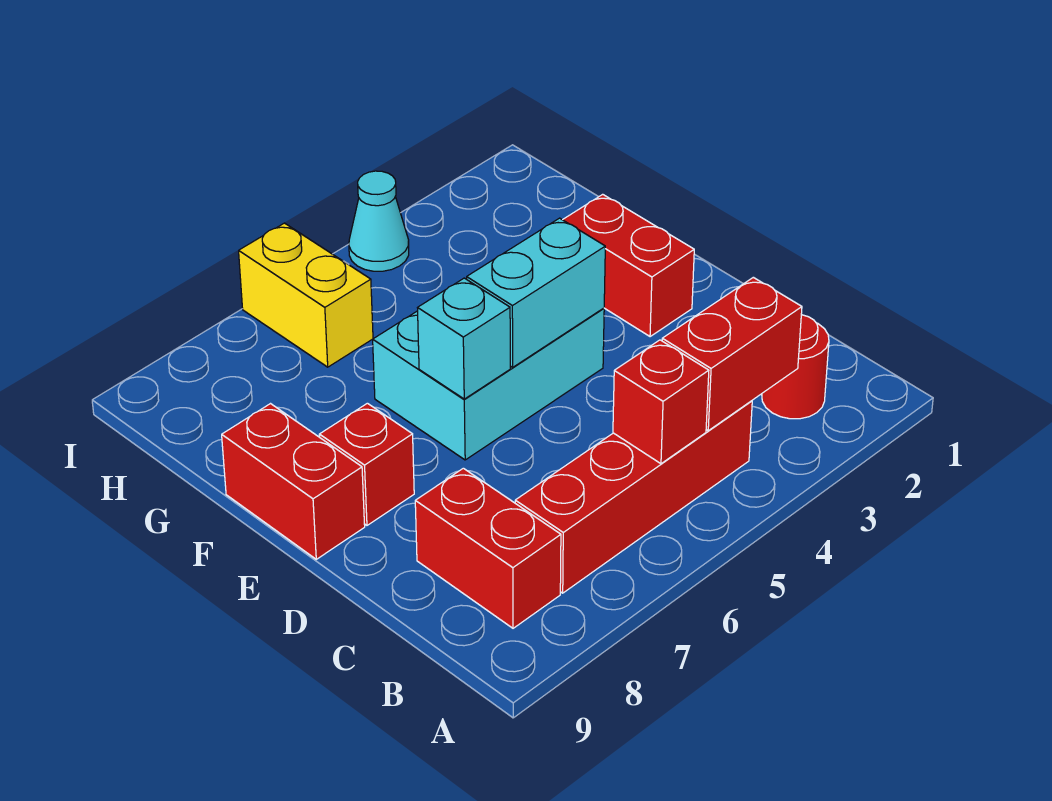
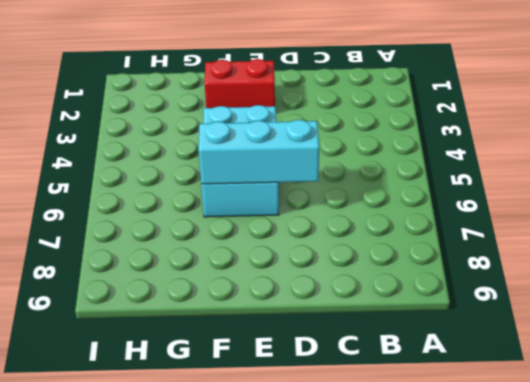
cyan 1x3 brick [199,120,319,184] -> cyan 1x1 brick [418,278,510,399]
none -> red 1x1 round brick [762,315,829,419]
none -> red 1x4 brick [515,401,752,593]
none -> red 1x2 brick [415,468,561,628]

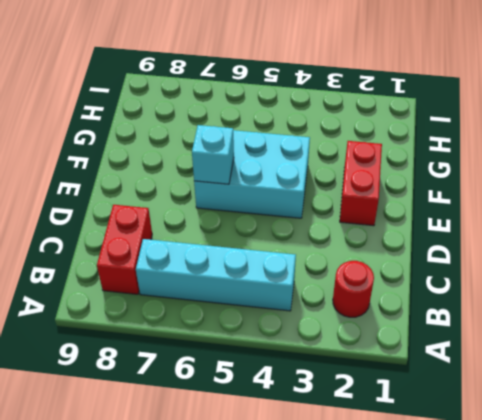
cyan 1x4 brick [136,239,296,311] -> red 1x4 brick [515,401,752,593]
none -> red 1x1 brick [319,403,414,525]
none -> red 1x2 brick [222,404,365,559]
none -> yellow 1x2 brick [239,223,373,367]

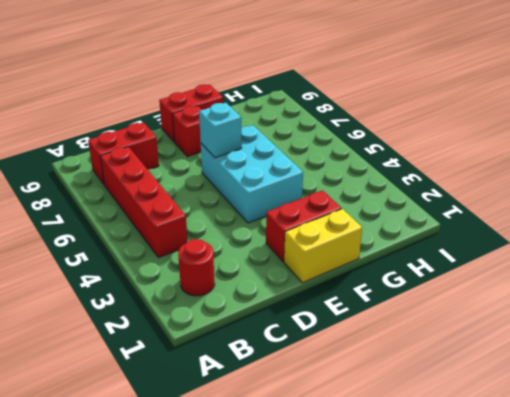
yellow 1x2 brick [284,209,362,283] -> yellow 1x2 brick moved to [239,223,373,367]
none -> cyan 1x1 cone [349,171,409,271]
none -> red 1x2 brick [662,277,802,431]
none -> red 1x1 brick [613,340,709,464]

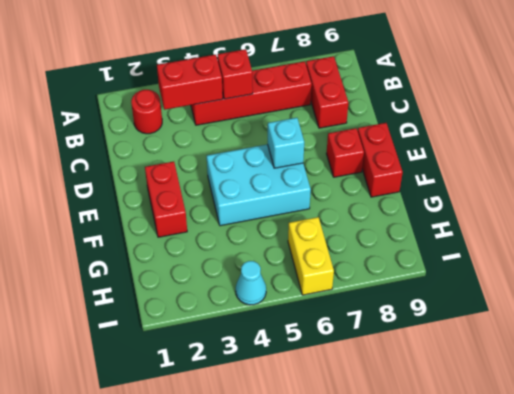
none -> cyan 1x2 brick [467,218,605,367]

